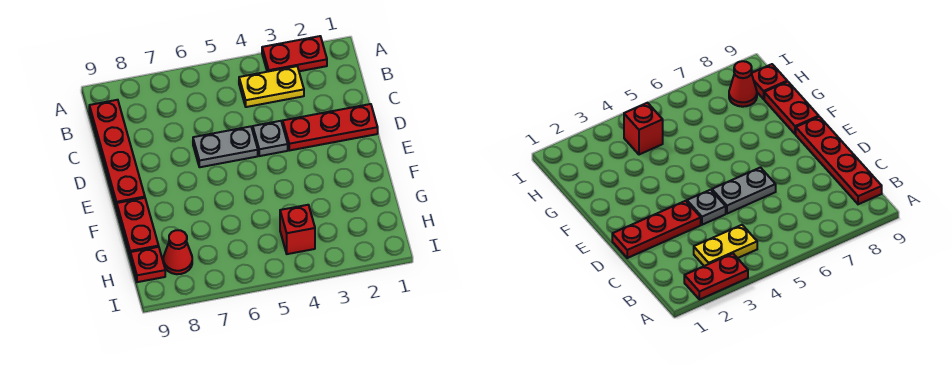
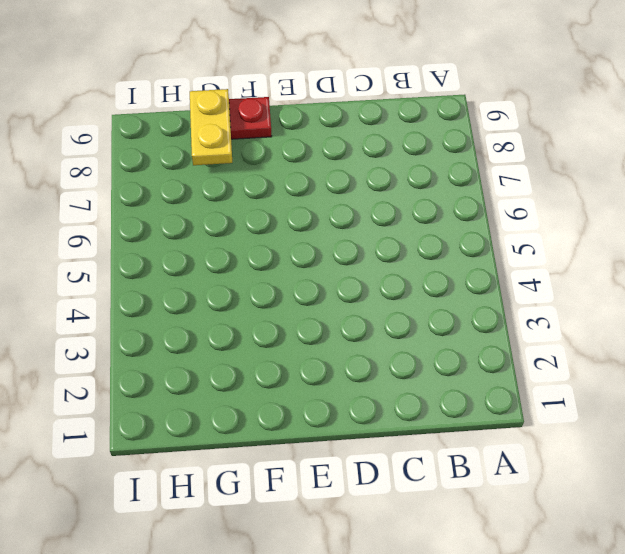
yellow 1x2 plate [190,89,232,165] -> yellow 1x2 plate moved to [239,66,304,107]
none -> red 1x2 plate [262,36,327,72]
none -> red 1x4 plate [89,100,145,208]

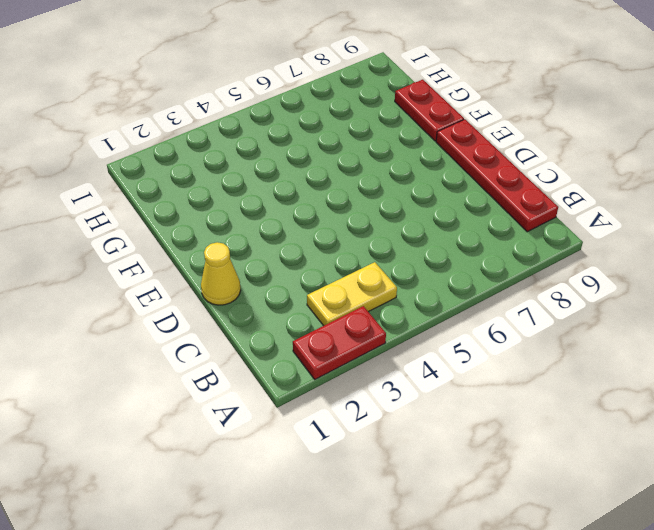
yellow 1x1 cone [201,242,241,305] -> red 1x3 plate [283,104,378,151]
none -> grey 1x1 plate [253,121,288,156]
none -> grey 1x2 plate [193,126,258,167]

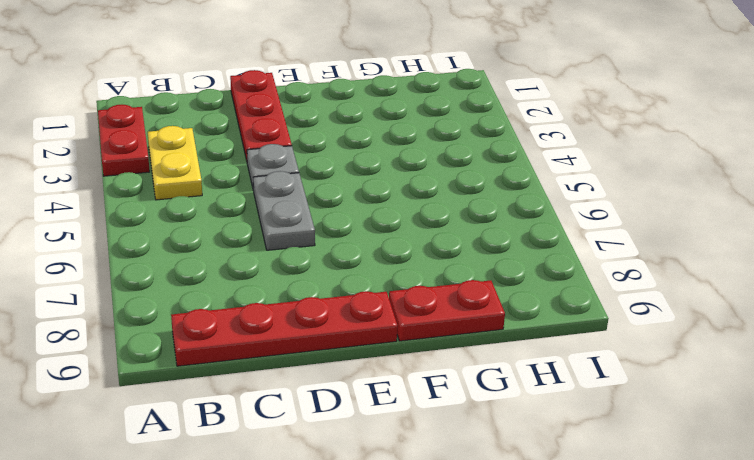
none -> red 1x1 brick [280,205,315,254]
none -> red 1x1 cone [163,230,192,274]

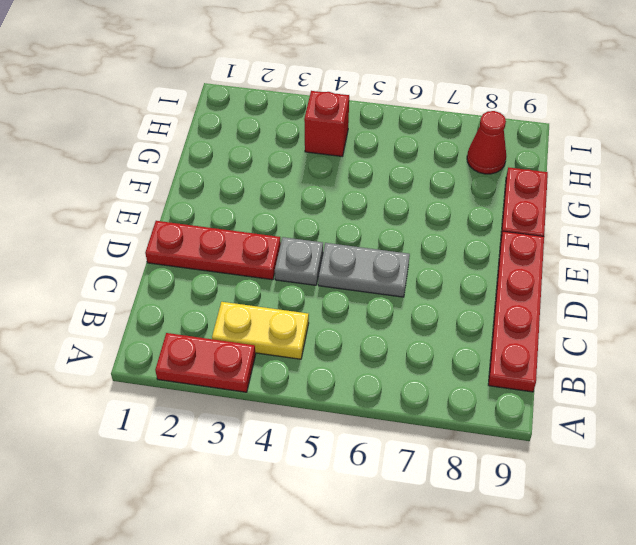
none -> red 1x1 plate [130,247,165,282]

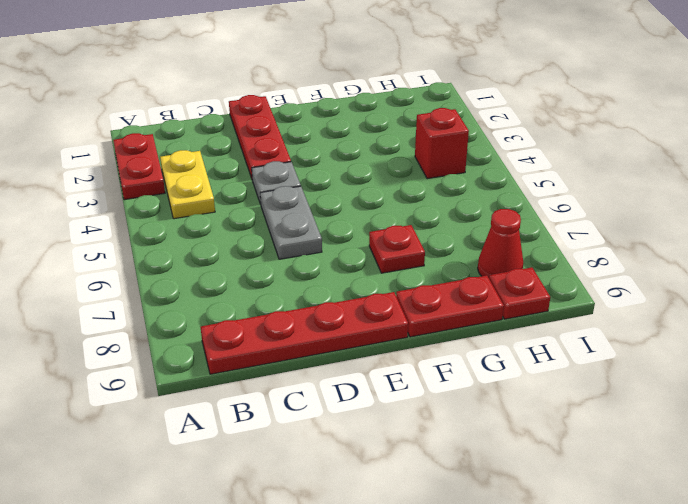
red 1x1 plate [369,225,425,273] -> none

